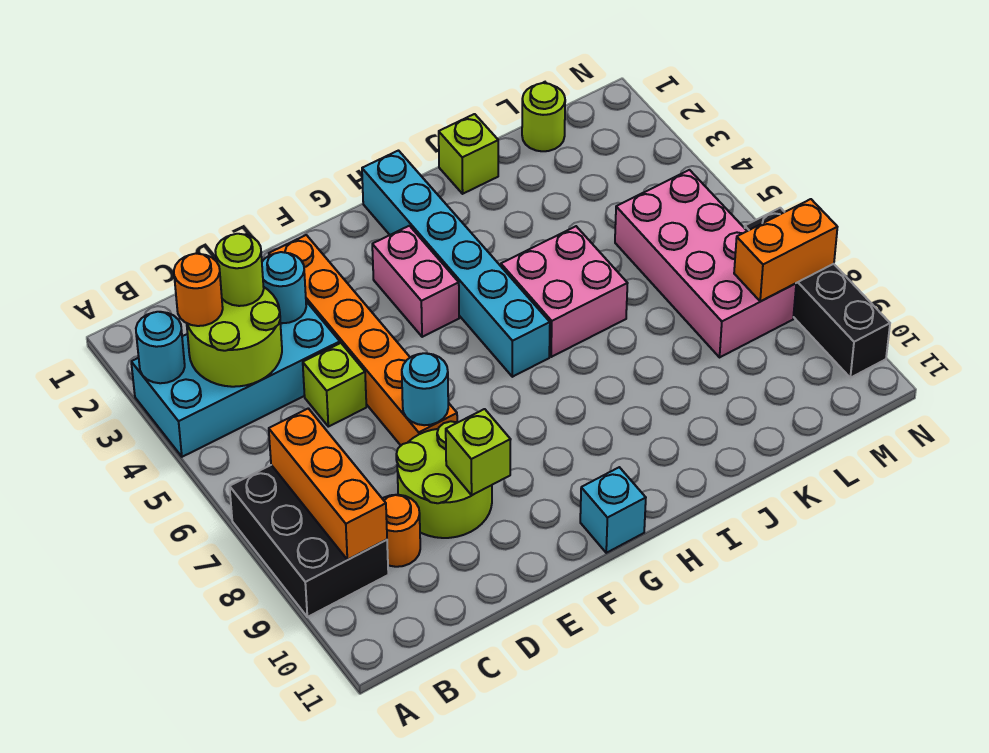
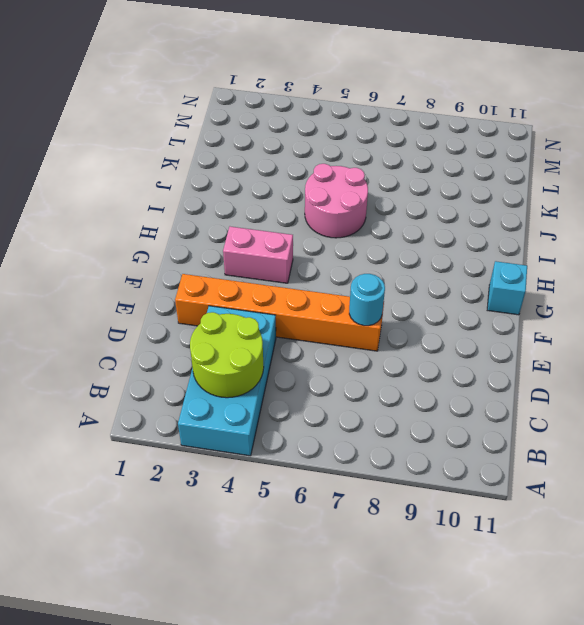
pink 2x2 round brick [305,164,368,238] -> pink 2x2 brick [501,226,628,357]
none -> black 2x3 brick [230,465,388,617]
none -> orange 1x1 round brick [383,495,420,567]
none -> lime 1x1 brick [303,343,366,427]

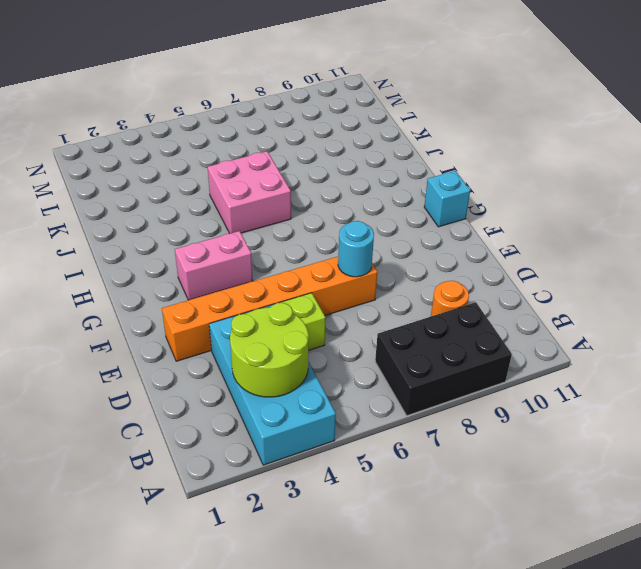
none -> lime 2x2 round brick [396,421,492,538]
none -> cyan 1x6 brick [362,151,550,377]
none -> lime 1x1 brick [439,114,498,194]

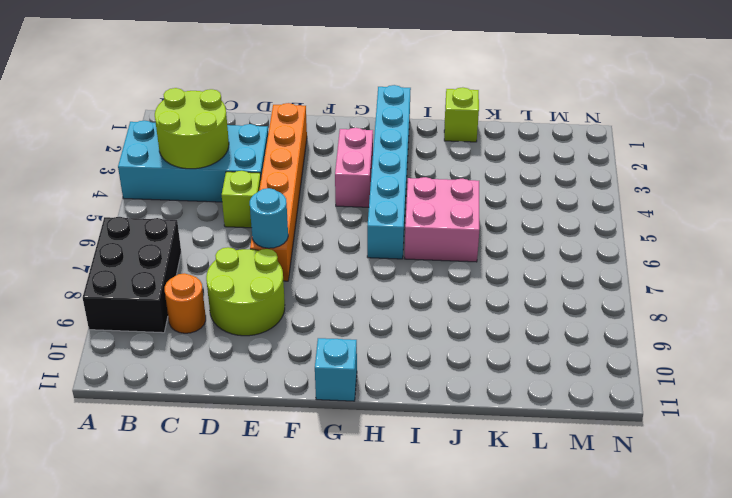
none -> lime 1x1 round brick [522,83,565,151]
none -> pink 2x4 brick [615,170,796,357]
none -> black 1x4 brick [745,208,890,378]

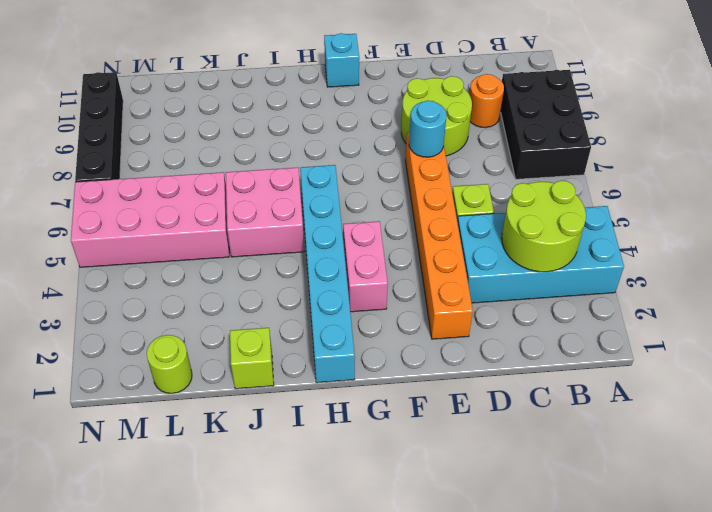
pink 2x4 brick [71,172,229,267] -> pink 2x4 brick turned to [615,170,796,357]
none -> cyan 1x1 round brick [136,312,185,383]
none -> orange 1x3 brick [269,408,387,560]
none -> cyan 1x1 round brick [262,252,306,323]

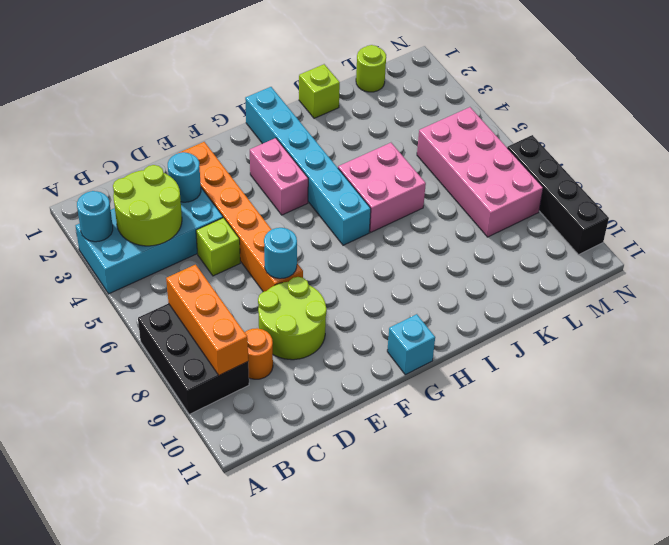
none -> lime 1x1 brick [446,409,511,495]
none -> orange 1x2 brick [734,199,837,301]
none -> orange 1x1 round brick [174,254,223,326]

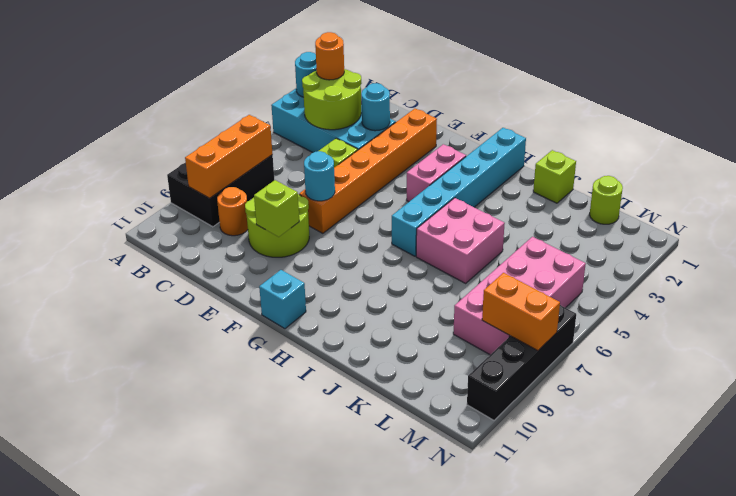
none -> lime 1x1 round brick [215,234,264,306]

